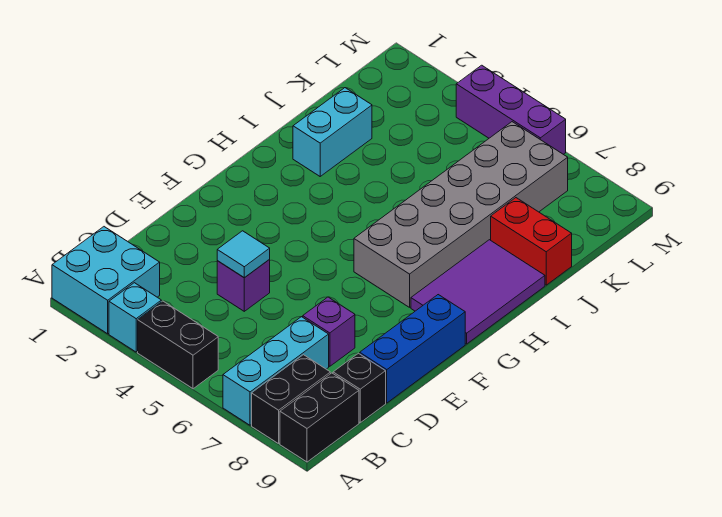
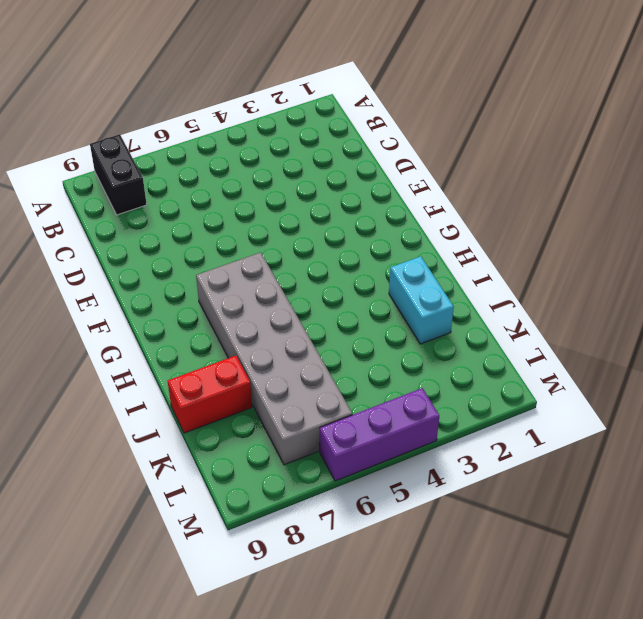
none -> cyan 2x2 brick [52,227,160,334]
none -> cyan 1x1 brick [109,283,161,352]
none -> black 1x2 brick [138,301,218,389]

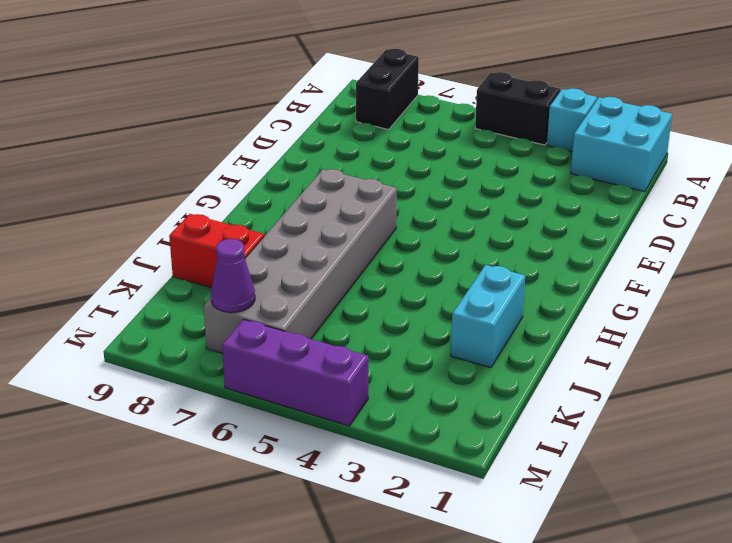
purple 1x1 cone [211,239,255,312] -> none
none -> cyan 1x3 brick [223,317,329,425]
none -> black 1x2 brick [280,373,359,462]
none -> black 1x1 brick [333,353,386,423]

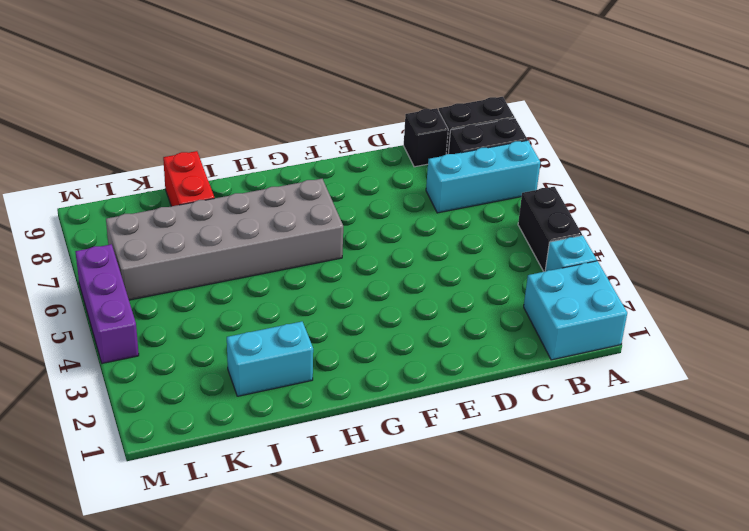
none -> purple 1x1 brick [217,260,270,311]
none -> purple 1x1 brick [303,297,355,366]
none -> blue 1x3 brick [360,295,465,403]

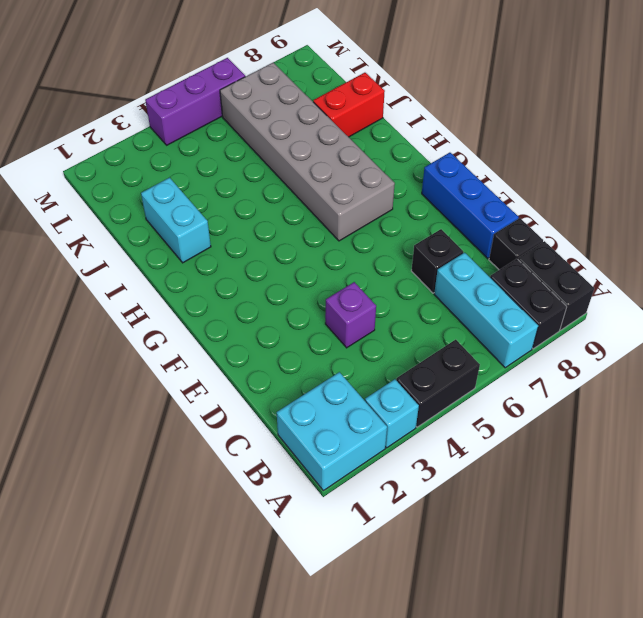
black 1x1 brick [411,229,463,293] -> purple 1x1 brick [303,297,355,366]
none -> purple 2x3 tile [411,240,545,344]
none -> cyan 1x1 tile [217,231,270,278]

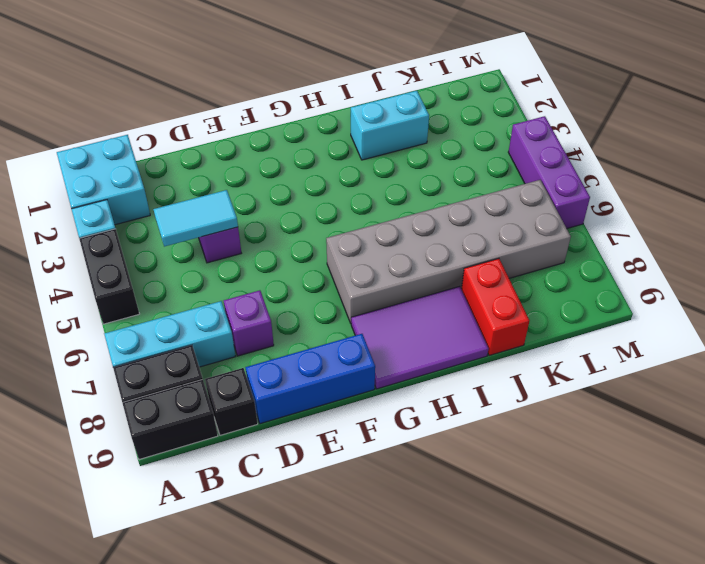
cyan 1x2 tile [153,190,238,247] -> cyan 1x1 tile [217,231,270,278]

